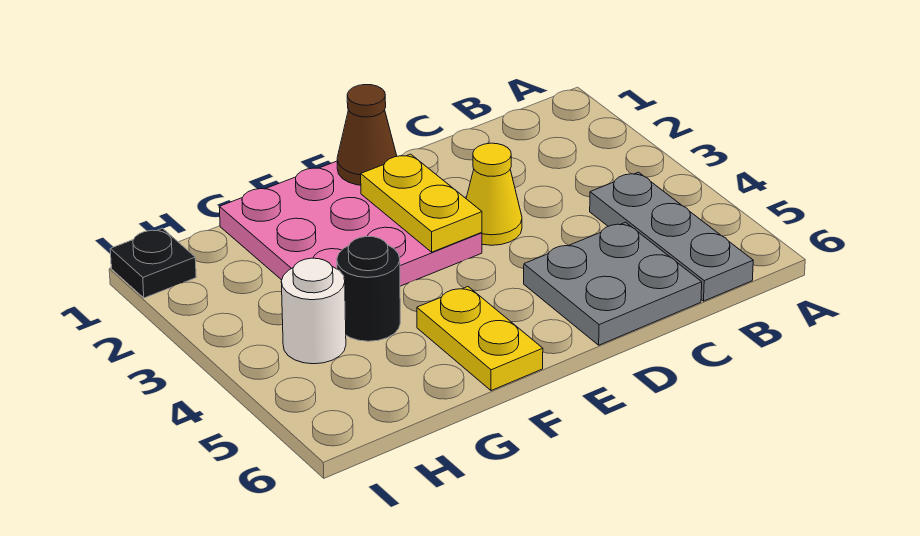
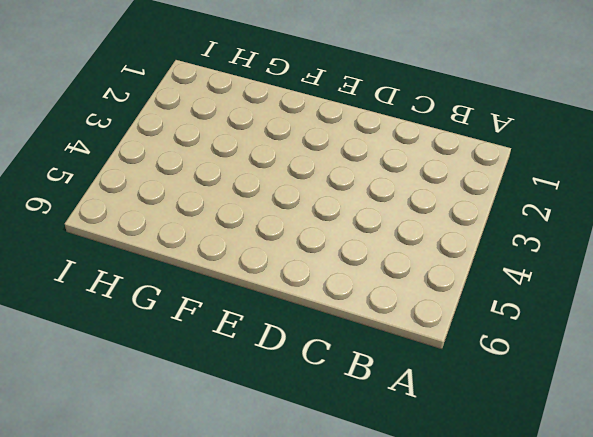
none -> grey 1x3 plate [590,172,753,301]
none -> grey 2x2 plate [524,222,702,345]

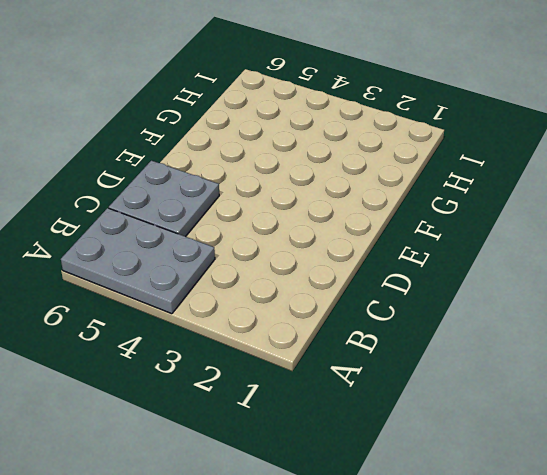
grey 2x3 plate [61,208,215,314] -> grey 1x3 plate [590,172,753,301]
none -> yellow 1x1 cone [466,143,522,245]
none -> pink 3x3 plate [219,161,482,286]

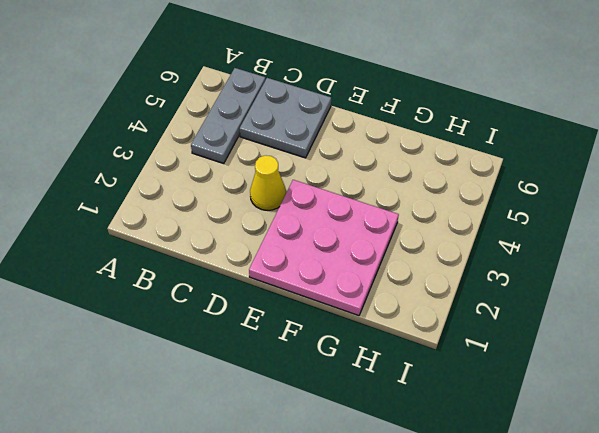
none -> yellow 1x2 plate [417,287,543,391]
none -> black 1x1 round brick [337,237,400,341]

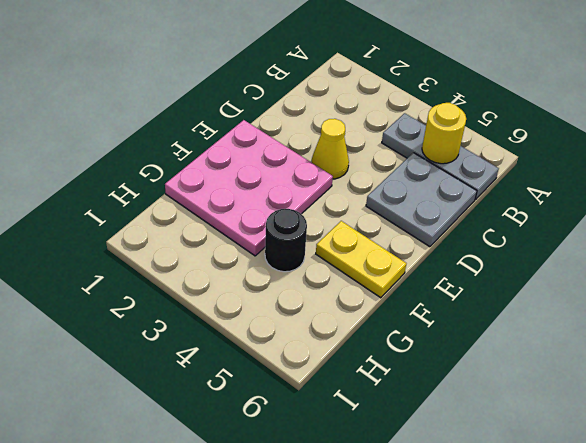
yellow 1x1 round brick [422,103,466,164] -> none
none -> white 1x1 round brick [281,258,346,364]
none -> black 1x1 plate [110,228,196,298]

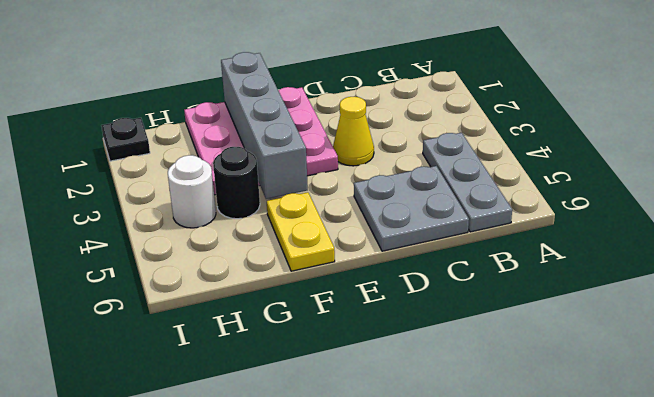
grey 1x4 brick [221,52,308,199] -> none
none -> brown 1x1 cone [337,85,397,185]
none -> yellow 1x2 plate [361,154,482,252]

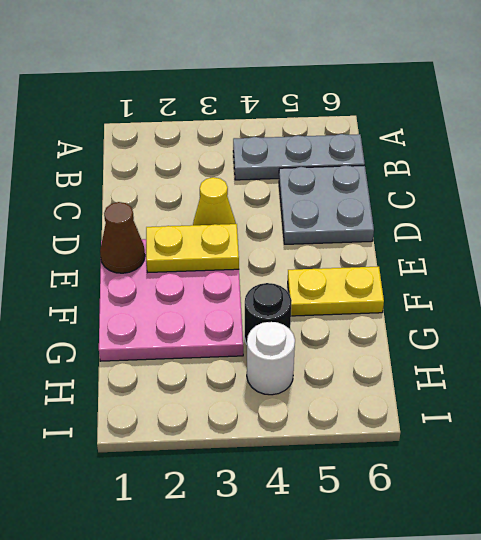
none -> black 1x1 plate [110,228,196,298]

